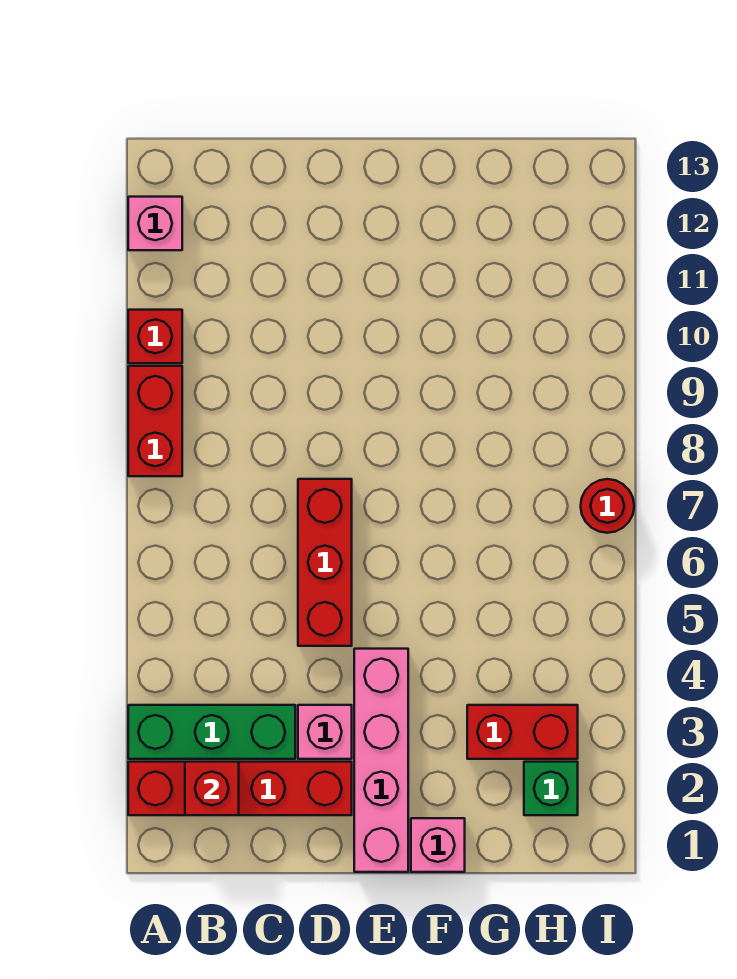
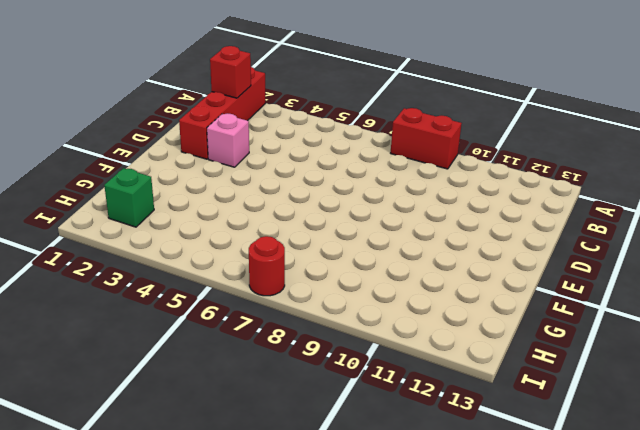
none -> green 1x3 brick [128,705,295,759]
none -> red 1x1 brick [128,310,182,363]
none -> pink 1x1 brick [128,197,182,250]

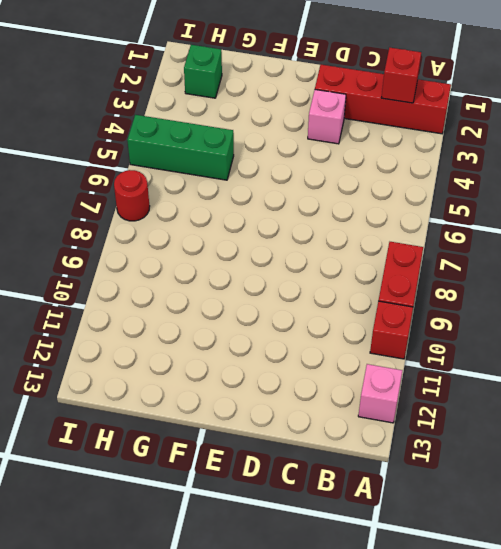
green 1x3 brick [127,115,234,180] -> green 1x3 brick moved to [128,705,295,759]
none -> red 1x3 brick [298,479,352,646]
none -> pink 1x4 brick [354,649,408,872]
none -> pink 1x1 brick [411,818,465,872]

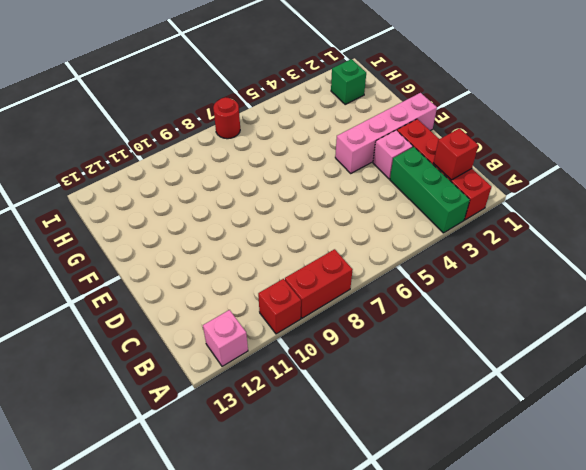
none -> red 1x3 brick [298,479,352,646]
none -> pink 1x1 brick [411,818,465,872]
none -> red 1x2 brick [467,705,578,759]

